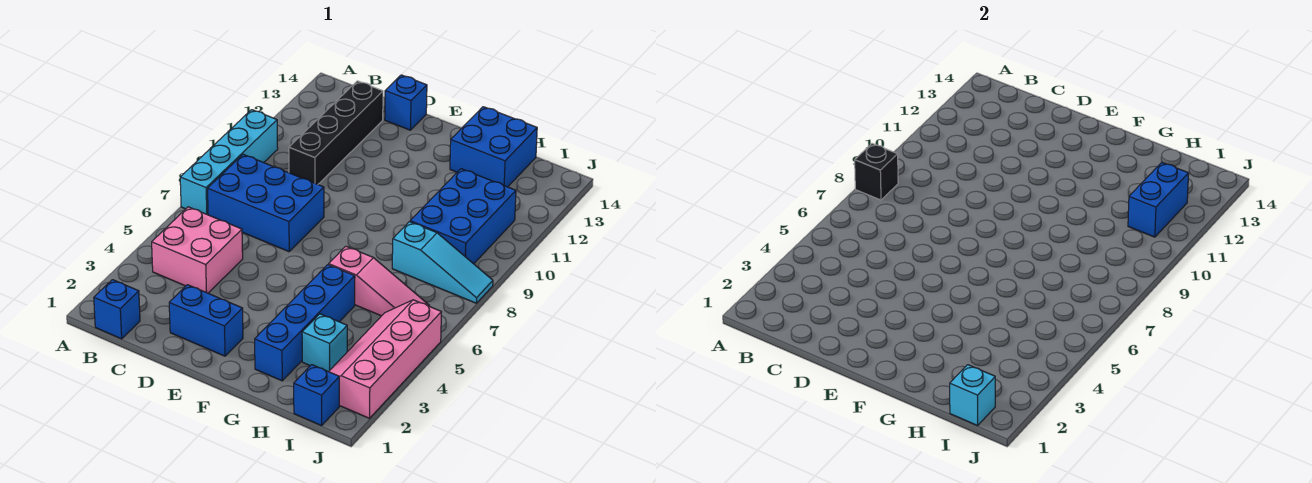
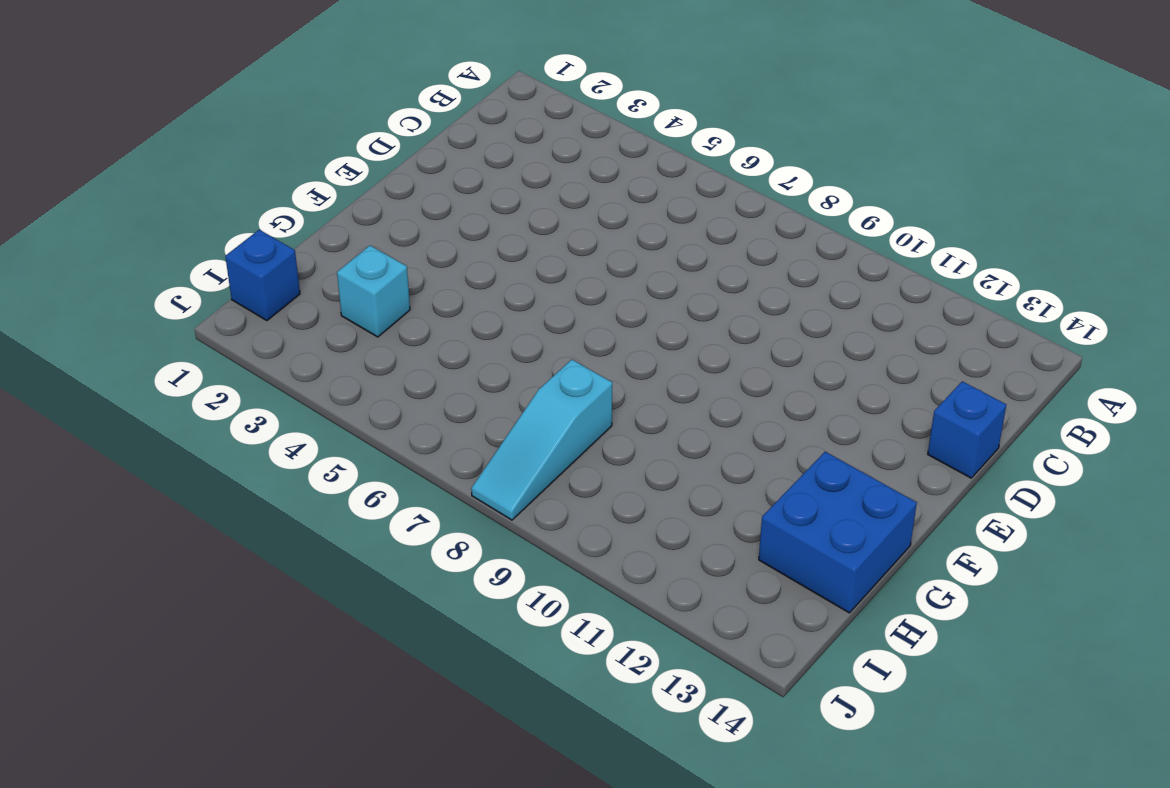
none -> cyan 1x4 brick [180,110,278,215]
none -> blue 1x1 brick [94,280,140,339]
none -> pink 2x2 brick [152,207,243,293]

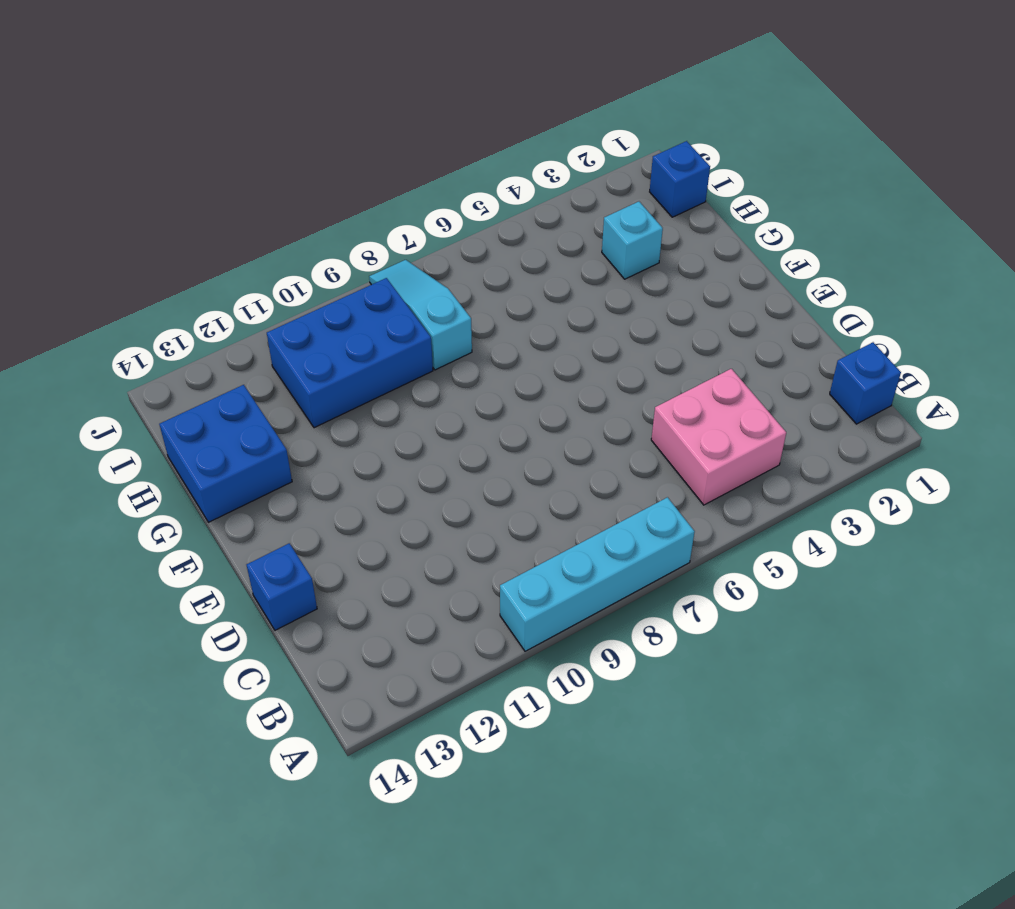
none -> blue 2x3 brick [208,154,324,252]
none -> black 1x4 brick [289,81,383,184]
none -> blue 1x2 brick [169,285,243,356]

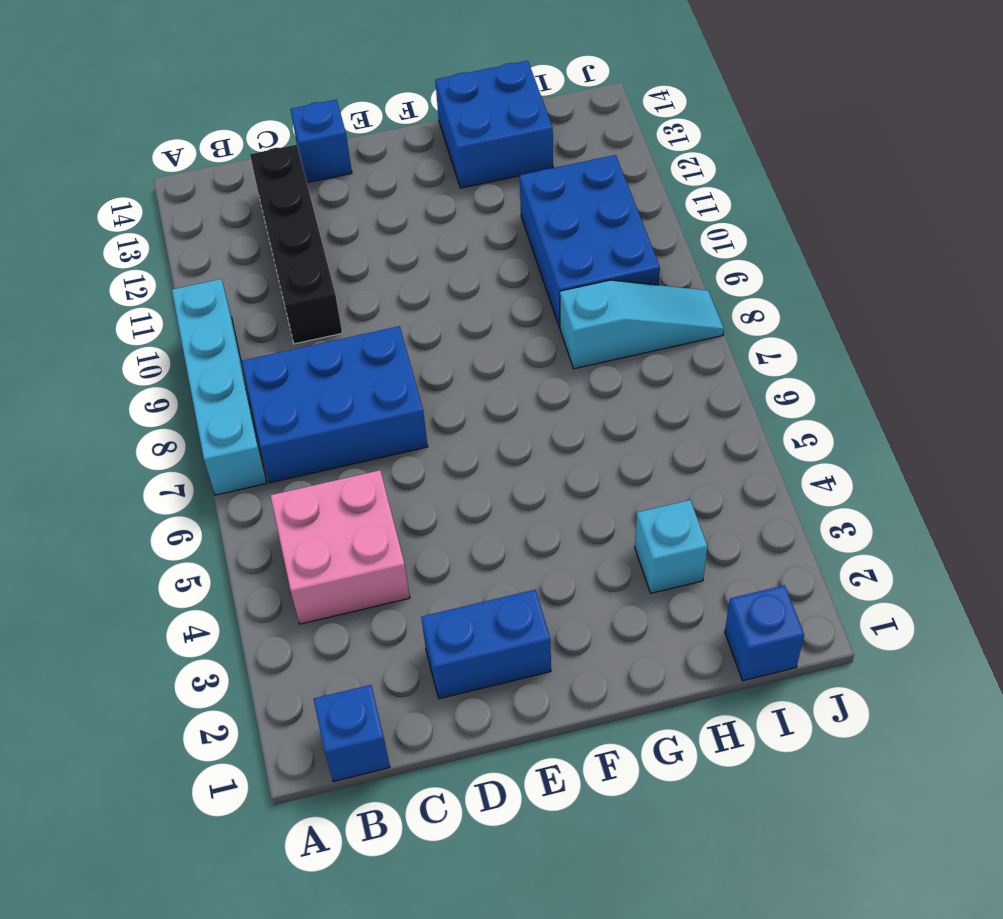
none -> blue 1x4 brick [255,265,355,381]
none -> pink 1x3 slope [329,246,430,316]
none -> pink 2x4 slope [329,300,441,418]

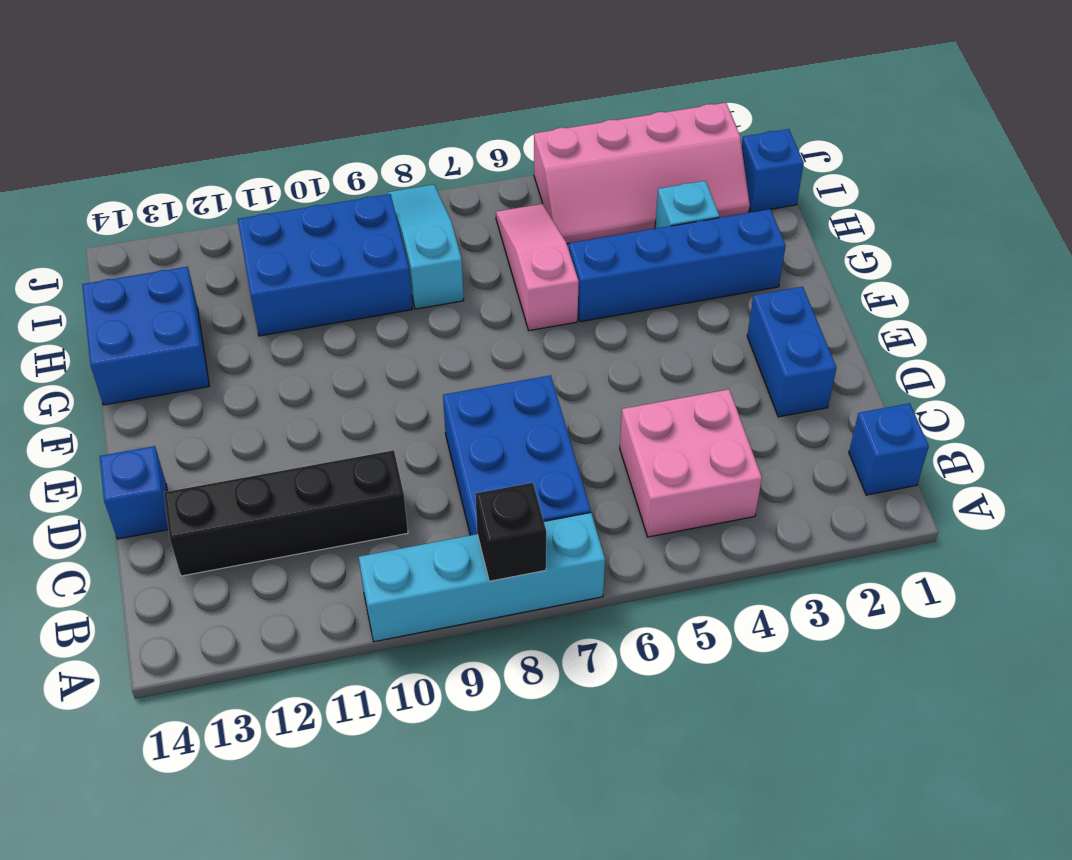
none -> cyan 1x1 brick [950,365,995,426]
none -> blue 1x2 brick [1128,163,1189,237]

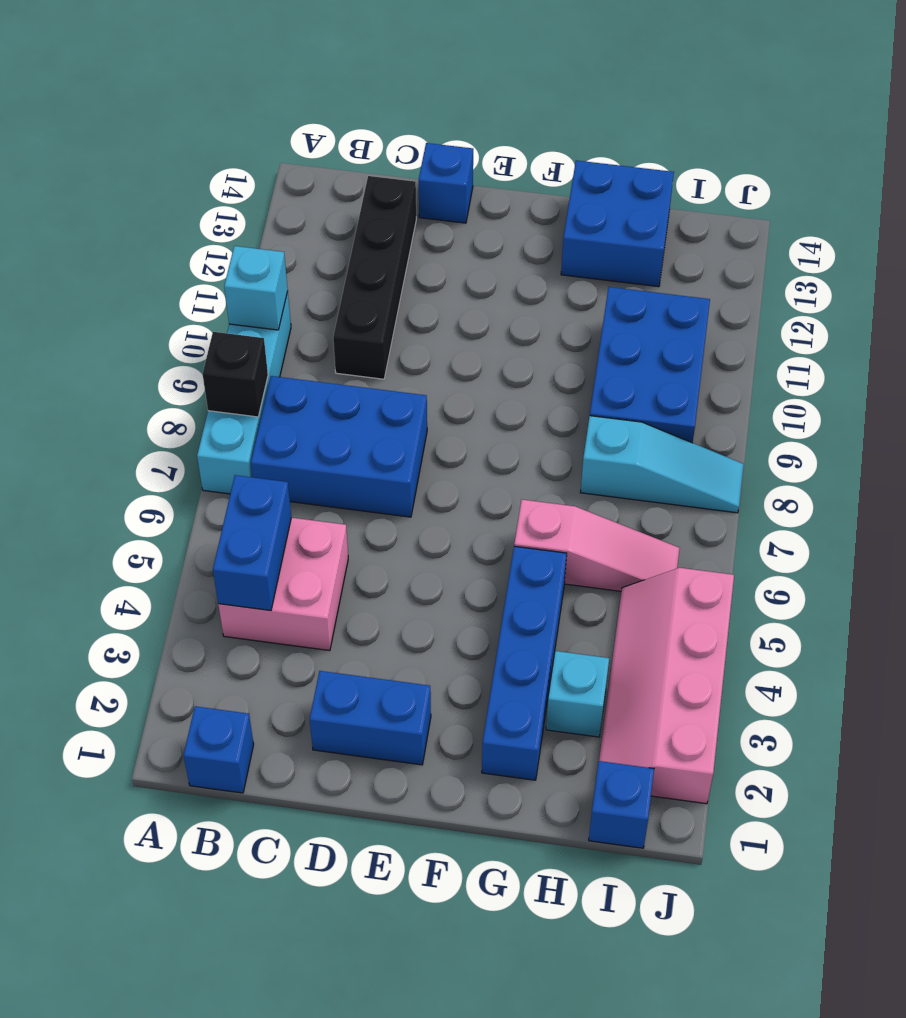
cyan 1x1 brick [224,246,288,330] -> cyan 1x1 brick moved to [950,365,995,426]
blue 1x2 brick [213,475,291,611] -> blue 1x2 brick moved to [1128,163,1189,237]

